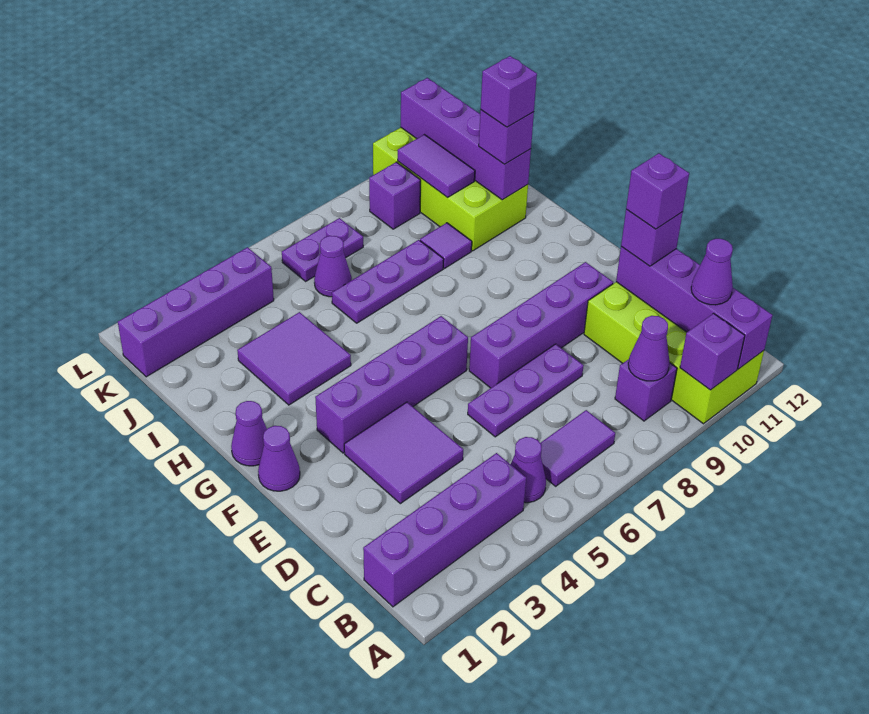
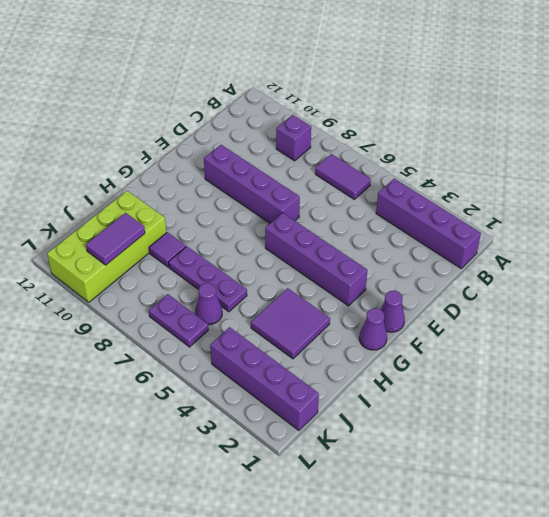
none -> lime 2x4 brick [584,282,764,424]
none -> purple 1x1 cone [511,437,546,503]
none -> purple 2x2 tile [344,402,463,504]

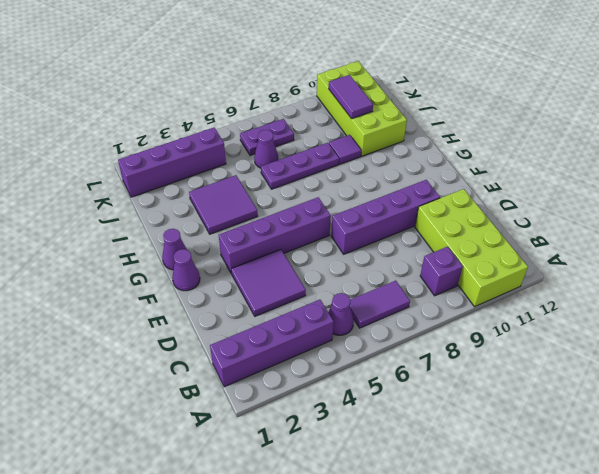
none -> purple 1x3 plate [468,344,584,437]
none -> purple 1x1 brick [369,162,420,229]
none -> purple 1x1 brick [680,313,745,390]

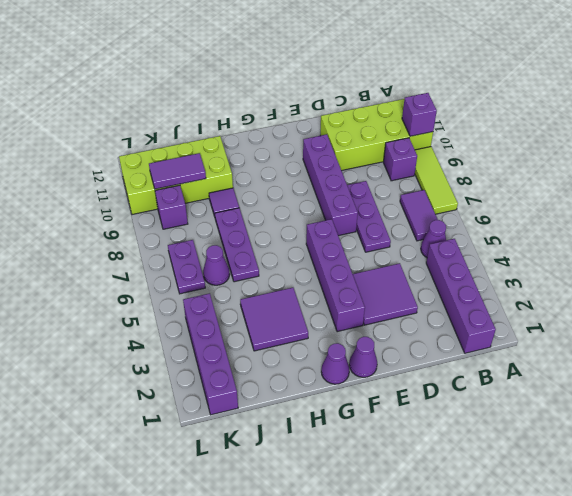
lime 1x3 tile [415,147,458,214] -> none
none -> purple 1x4 brick [616,247,773,369]
none -> purple 1x1 cone [628,316,670,381]
none -> purple 1x4 brick [401,78,531,200]

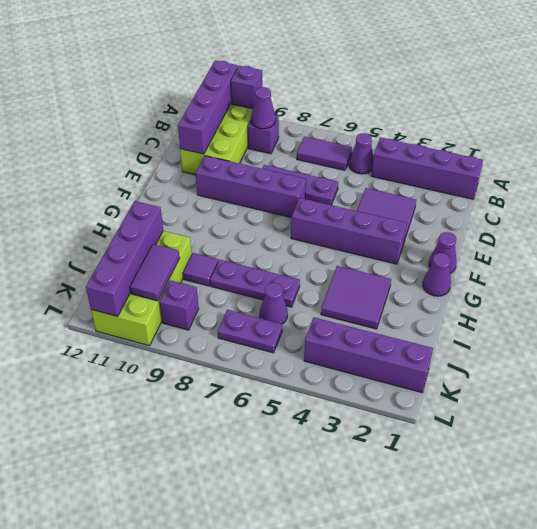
none -> purple 1x1 cone [691,239,733,305]
none -> purple 1x1 brick [621,209,683,266]
none -> purple 1x1 brick [479,110,534,164]

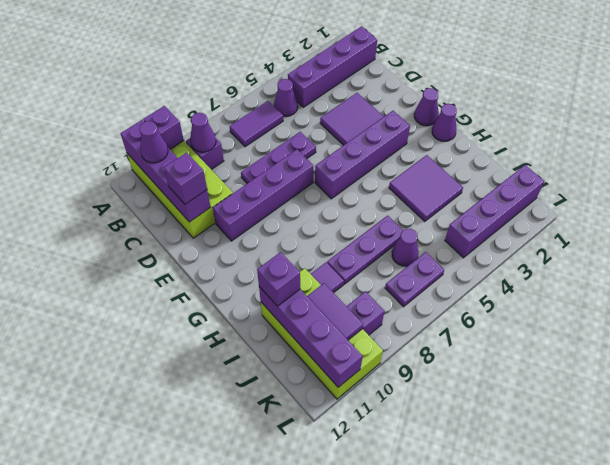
none -> purple 1x1 brick [626,153,689,229]
none -> purple 1x1 brick [481,56,537,127]

